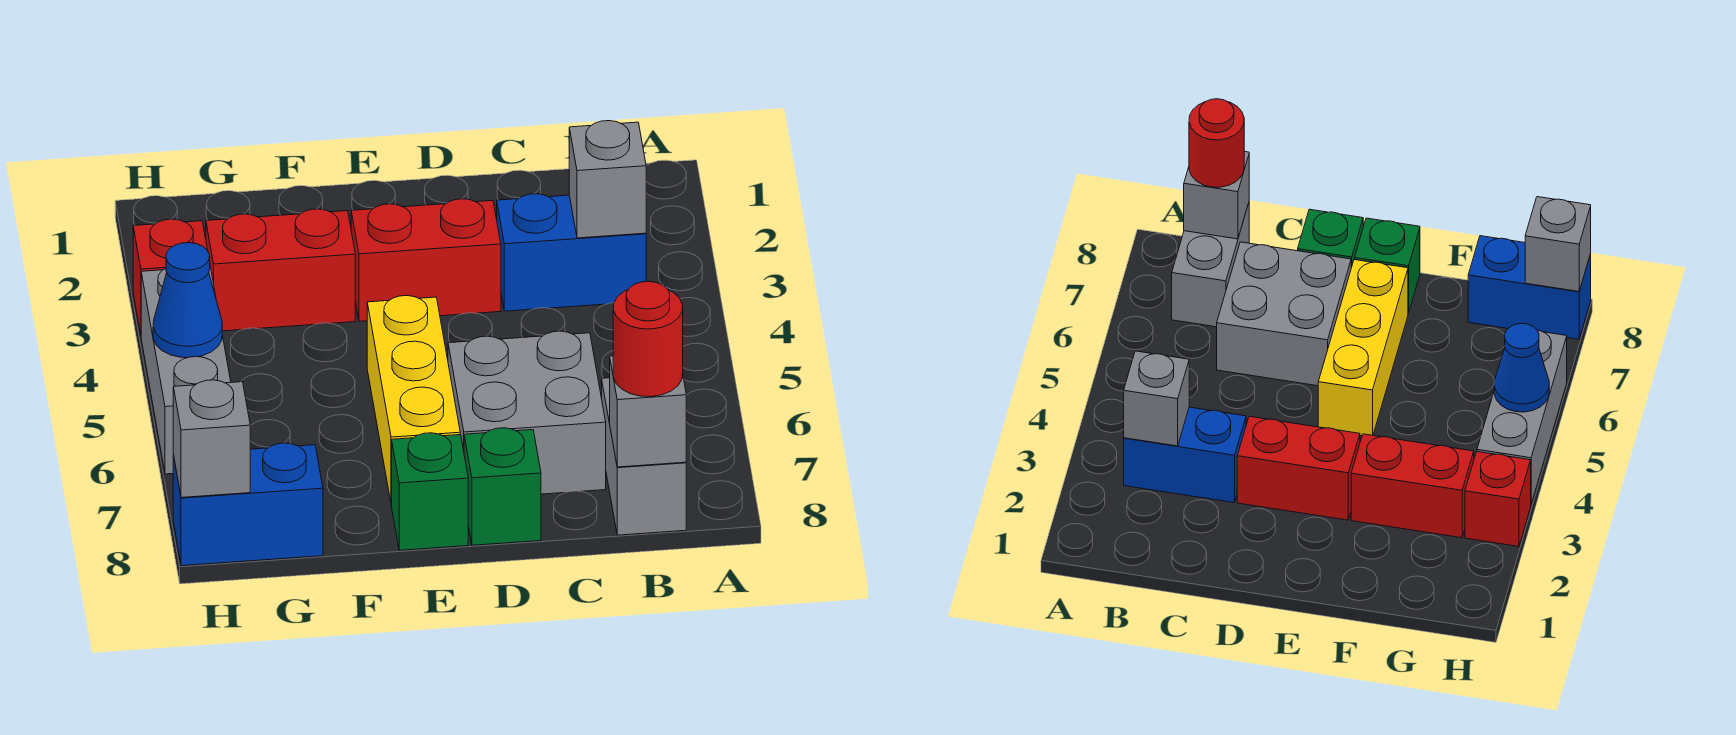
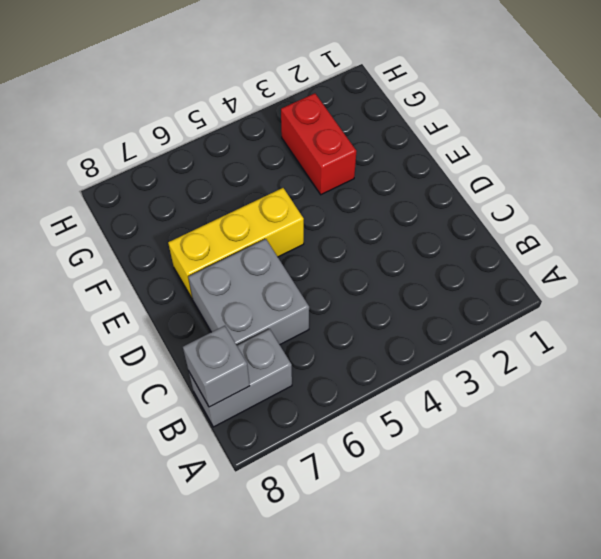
none -> blue 1x2 brick [497,194,646,311]
none -> red 1x2 brick [351,199,501,321]
none -> green 1x1 brick [464,428,541,545]

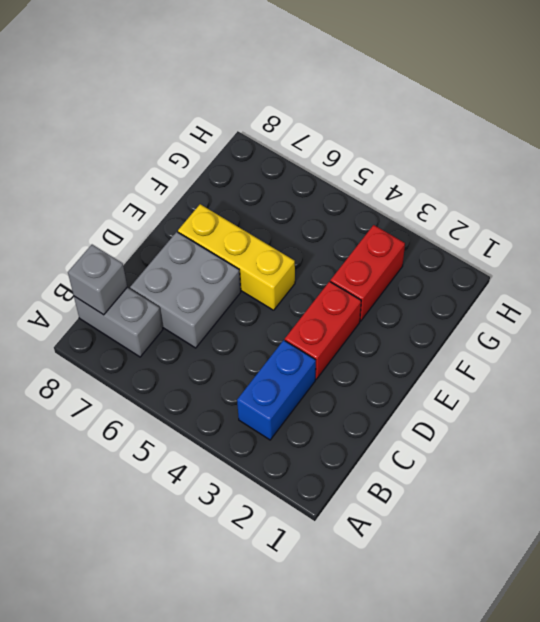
none -> green 1x1 brick [464,428,541,545]
none -> green 1x1 brick [392,433,468,550]
none -> blue 1x2 brick [173,443,323,566]

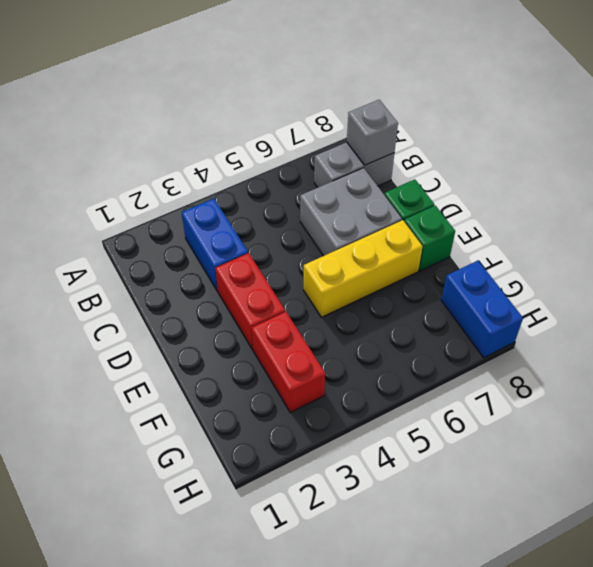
none -> red 1x1 brick [133,219,207,334]
none -> grey 1x3 brick [141,267,231,474]
none -> grey 1x1 brick [569,121,646,238]

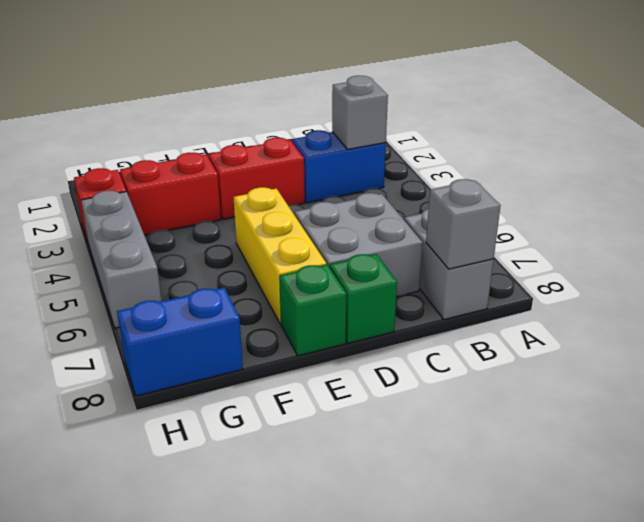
none -> blue 1x1 cone [153,243,222,358]
none -> grey 1x1 brick [173,380,250,498]
none -> red 1x1 round brick [613,281,683,397]

